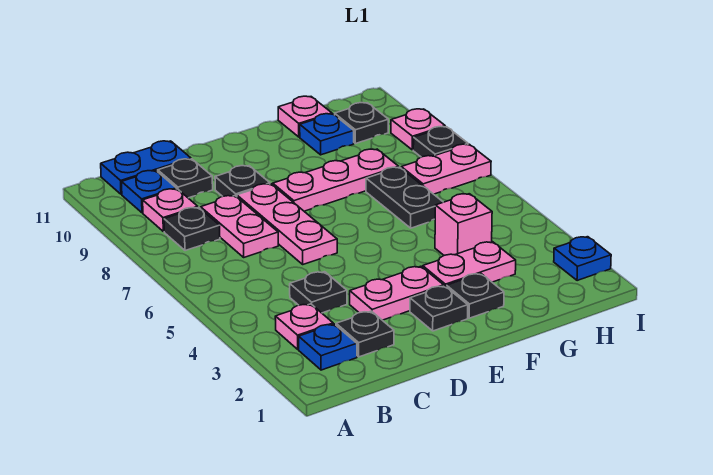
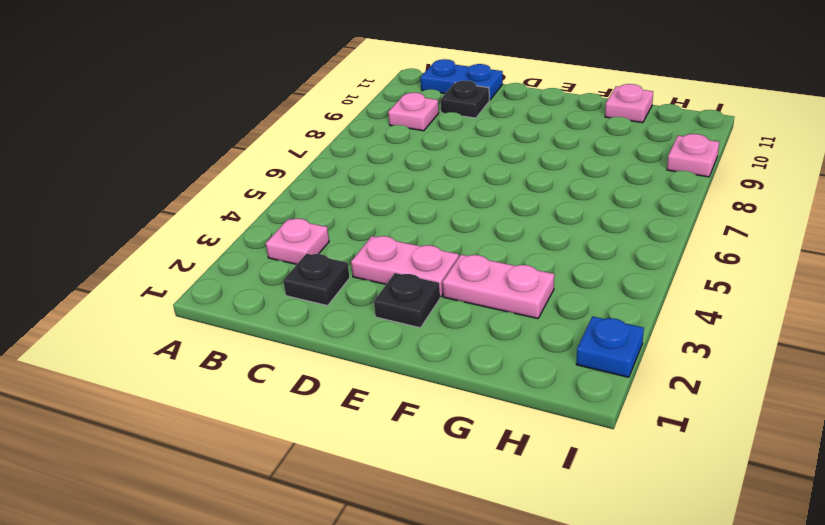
none -> blue 1x1 plate [299,324,357,370]
none -> black 1x1 plate [164,207,220,251]
none -> blue 1x1 plate [122,171,176,213]

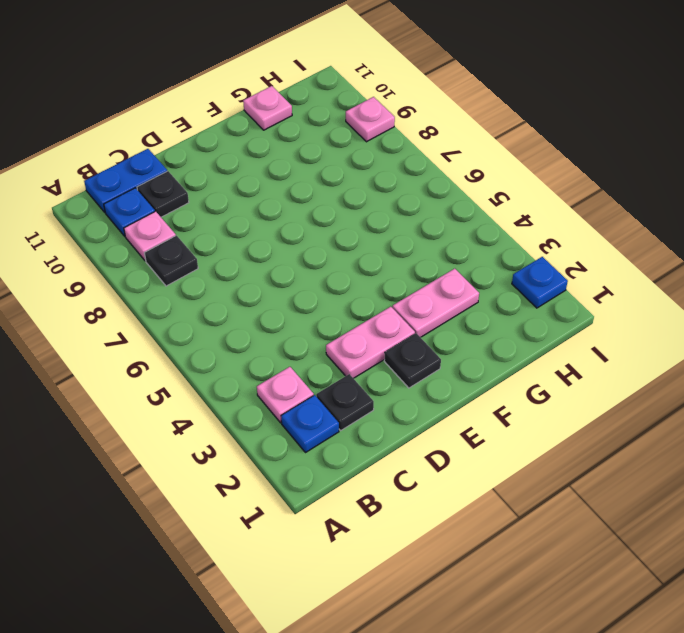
none -> black 1x1 plate [290,272,347,313]
none -> pink 1x2 plate [201,196,278,257]
none -> pink 1x3 plate [237,184,337,264]

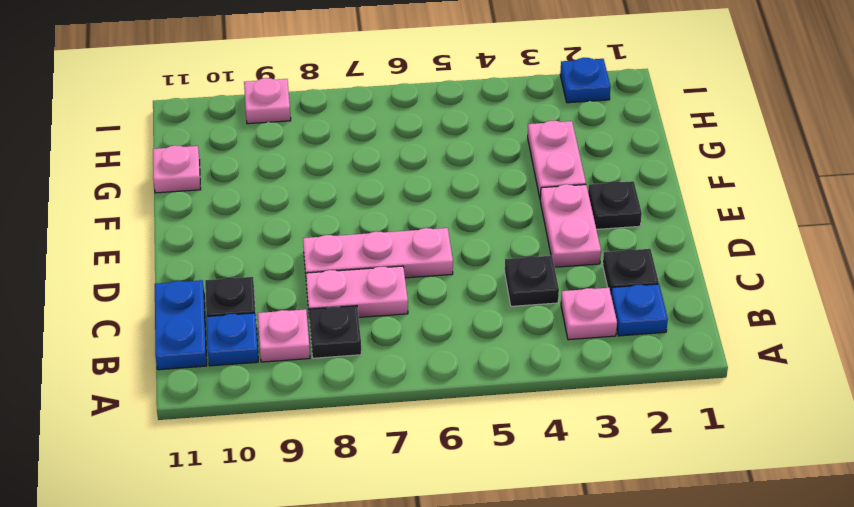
none -> black 1x1 plate [215,166,270,197]
none -> pink 1x3 plate [273,149,399,211]
none -> black 1x1 plate [447,274,504,318]

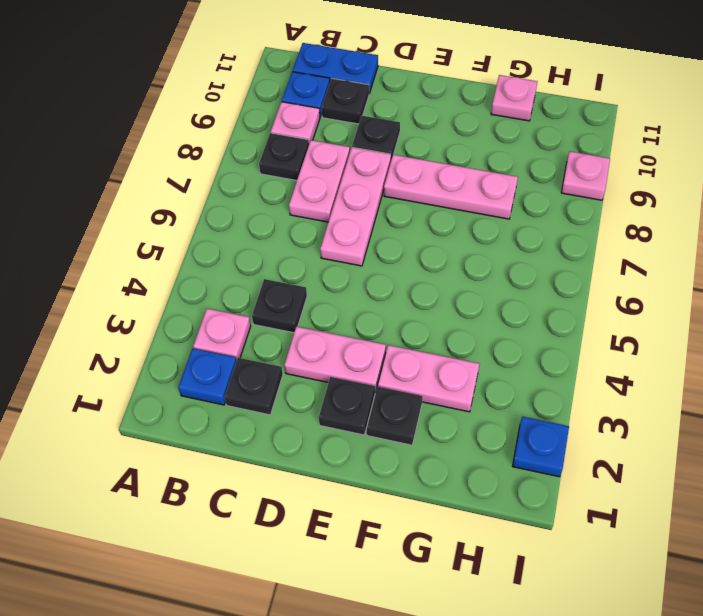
none -> pink 1x1 brick [435,194,492,255]
none -> black 1x2 plate [366,167,443,228]
none -> blue 1x1 plate [300,114,354,155]

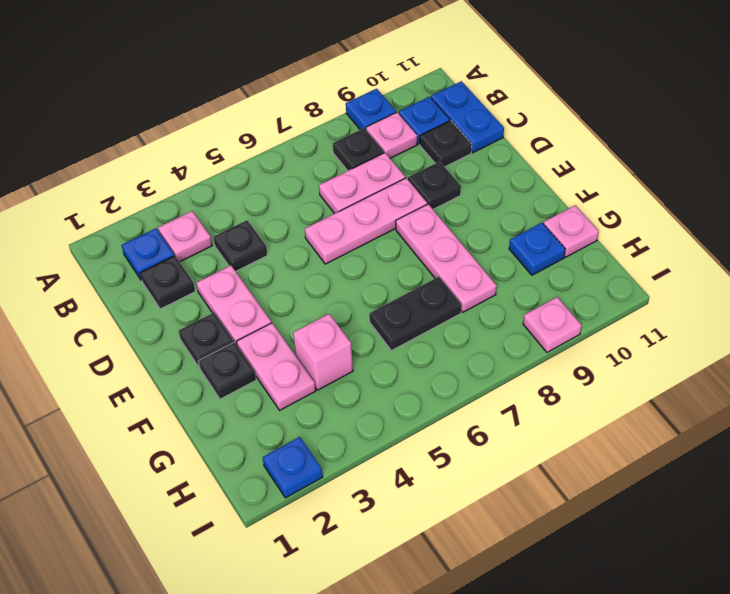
blue 1x1 plate [346,89,396,130] -> none
none -> pink 1x2 plate [401,144,491,194]
none -> black 1x1 plate [335,103,388,144]
none -> black 1x1 plate [413,126,468,157]

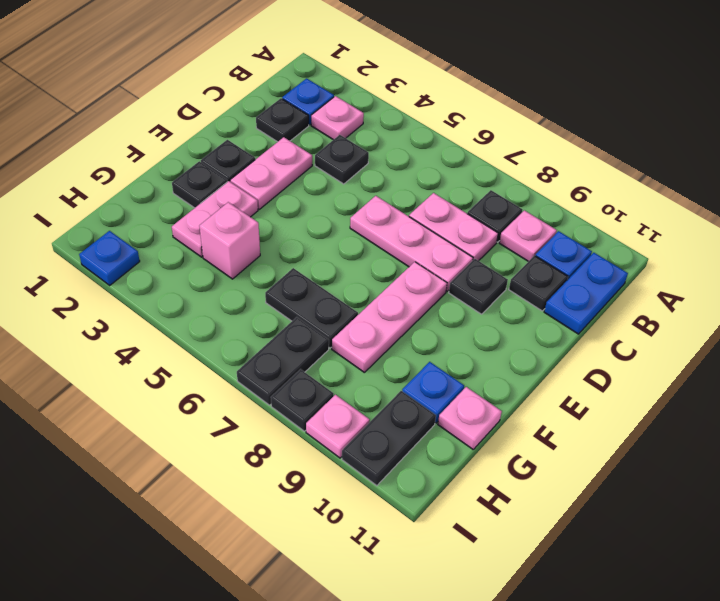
black 1x2 plate [237,317,329,405] -> pink 1x2 plate [401,144,491,194]
black 1x2 plate [342,391,436,486] -> black 1x1 plate [335,103,388,144]

